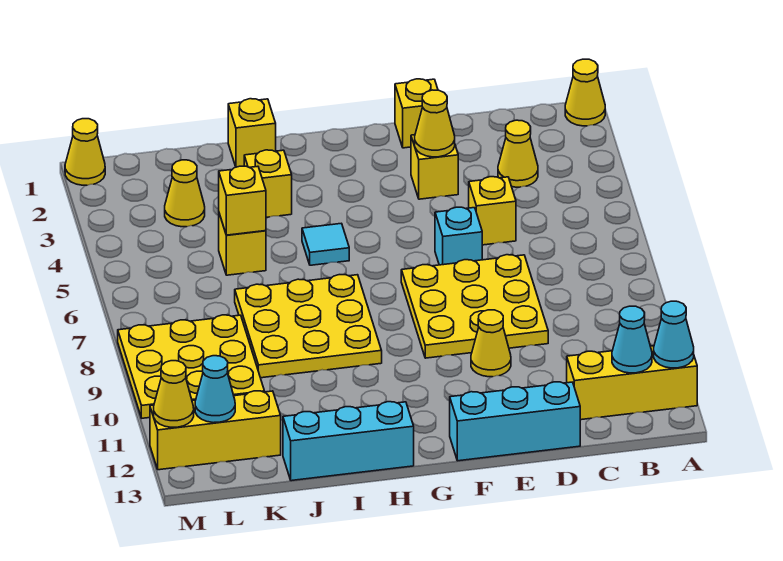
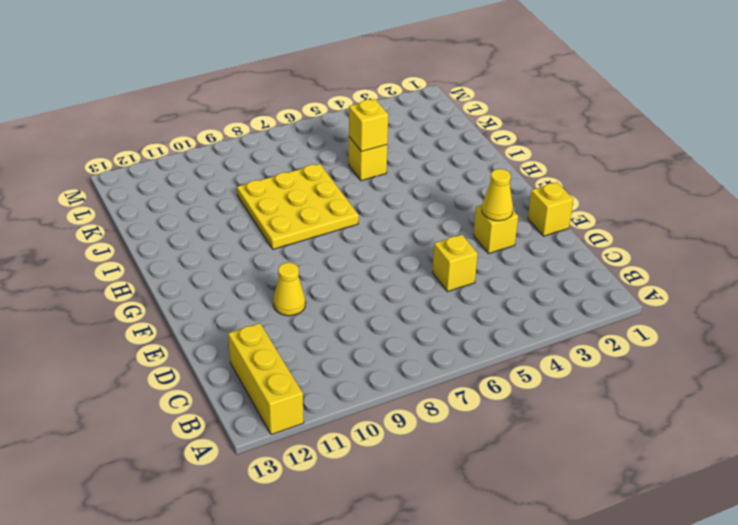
none -> yellow 1x1 cone [565,59,605,126]
none -> yellow 1x1 cone [498,120,538,187]
none -> yellow 3x3 plate [401,255,548,358]

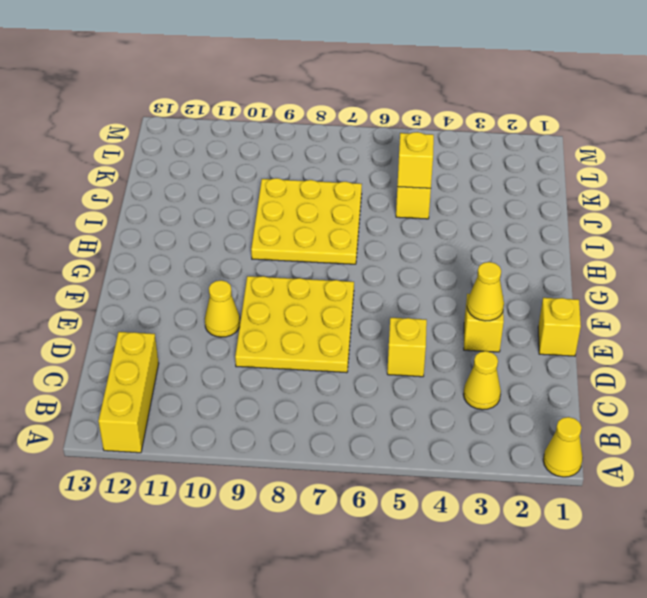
none -> cyan 1x3 brick [450,382,580,461]
none -> cyan 1x1 brick [435,207,482,265]
none -> cyan 1x1 tile [302,223,349,265]

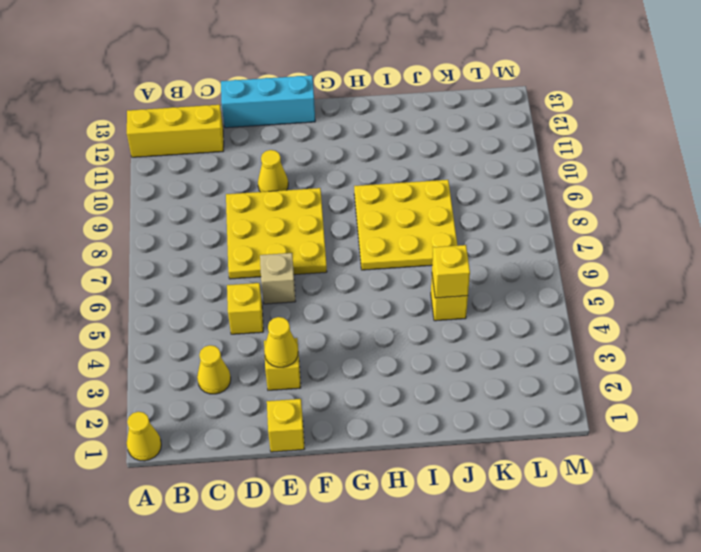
tan 1x1 brick [260,253,296,304] -> cyan 1x1 brick [435,207,482,265]
none -> cyan 1x1 tile [302,223,349,265]
none -> cyan 1x3 brick [283,402,414,481]
none -> yellow 1x1 brick [228,99,276,167]

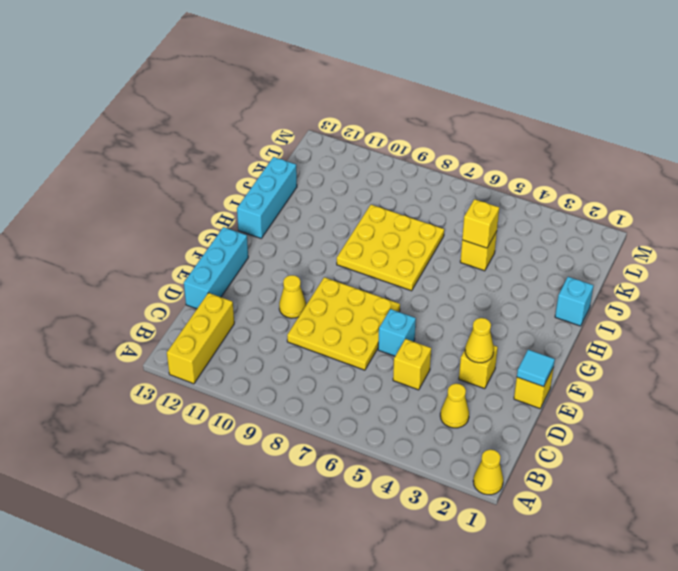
cyan 1x1 tile [517,350,555,387] -> cyan 1x1 tile moved to [302,223,349,265]
cyan 1x1 brick [555,277,594,326] -> yellow 1x1 brick [228,99,276,167]
none -> yellow 1x1 brick [244,150,292,217]
none -> yellow 1x1 cone [165,160,205,227]
none -> yellow 3x3 plate [118,315,265,418]

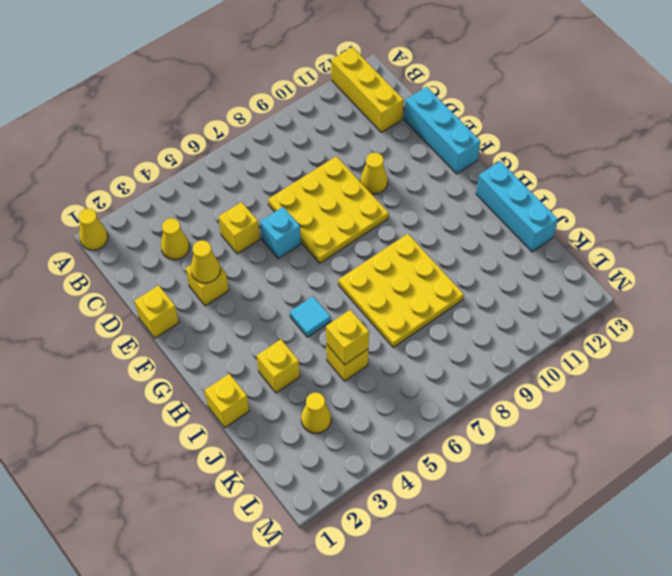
none -> yellow 3x3 plate [118,315,265,418]
none -> yellow 1x3 brick [150,391,281,470]
none -> yellow 1x1 cone [65,119,105,185]

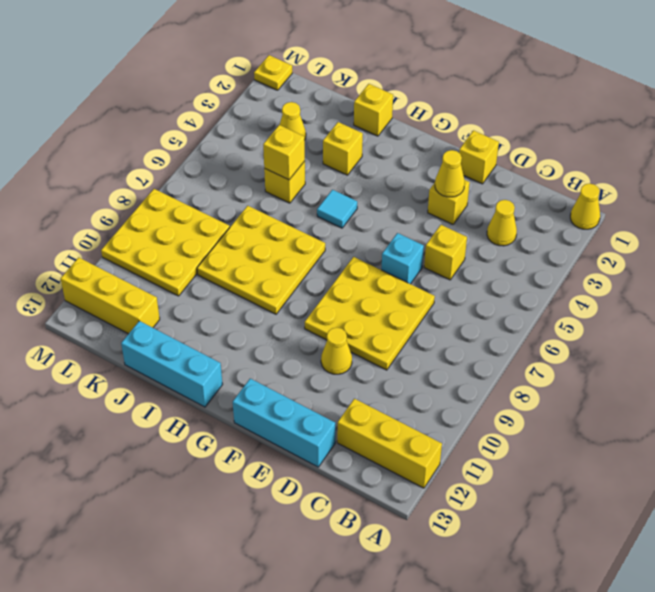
yellow 1x1 plate [254,55,292,90] -> yellow 1x1 cone [65,119,105,185]
none -> cyan 1x1 cone [654,301,694,368]
none -> cyan 1x1 cone [612,306,652,373]
none -> cyan 1x1 cone [195,356,235,423]

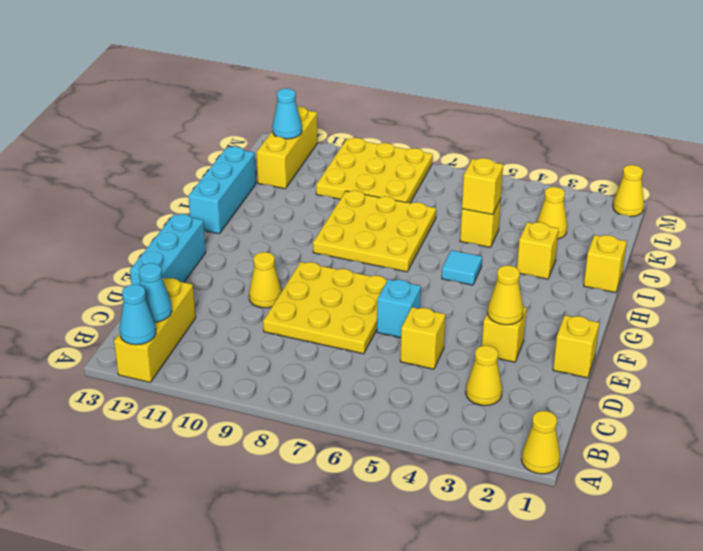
none -> yellow 1x1 cone [154,361,194,427]

